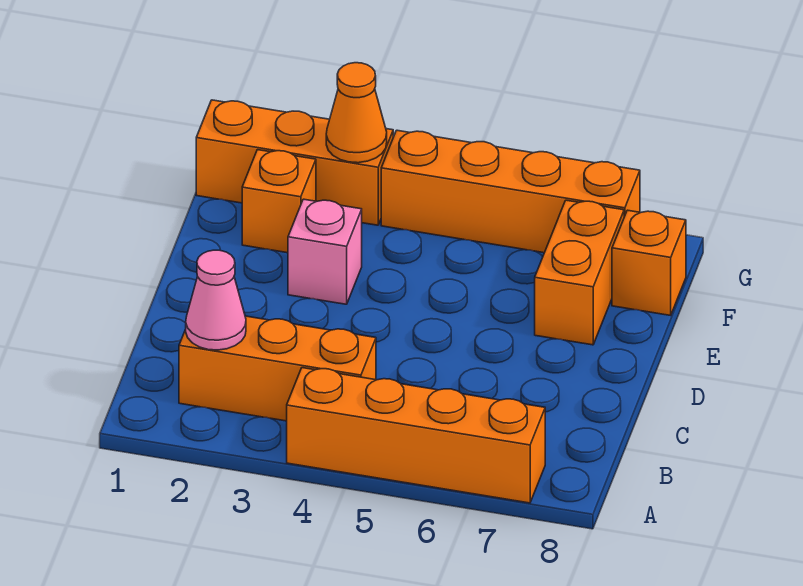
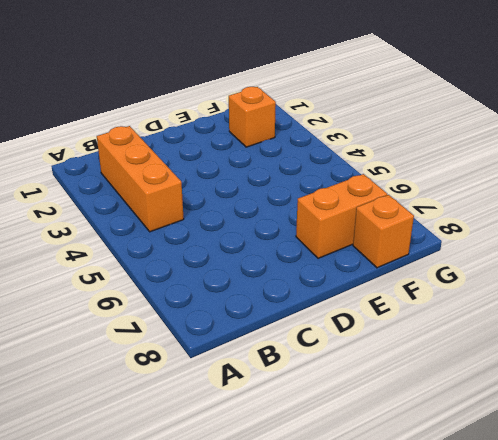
none -> orange 1x4 brick [287,368,545,503]
none -> pink 1x1 brick [288,199,362,304]

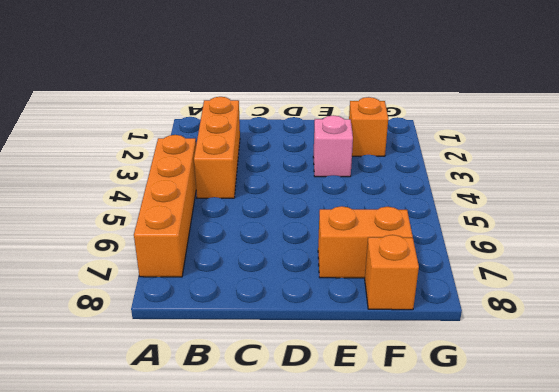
none -> orange 1x3 brick [196,100,393,225]
none -> orange 1x4 brick [381,130,640,253]

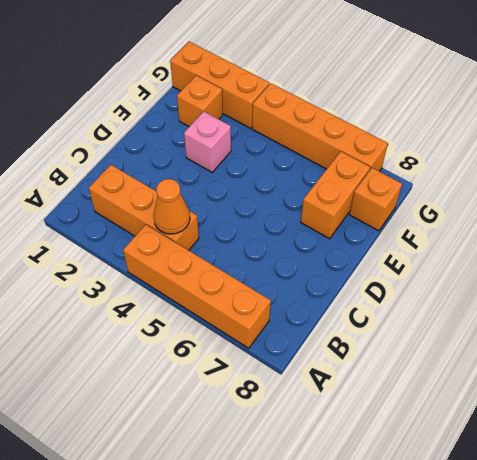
orange 1x1 cone [153,179,190,234] -> orange 1x1 cone moved to [326,63,387,163]
none -> pink 1x1 cone [186,250,246,350]

